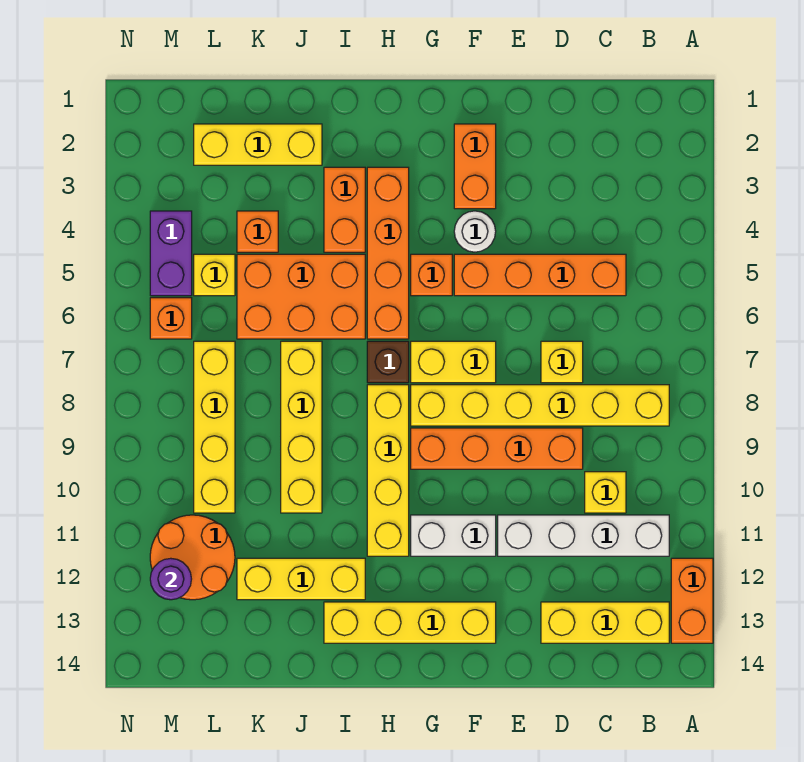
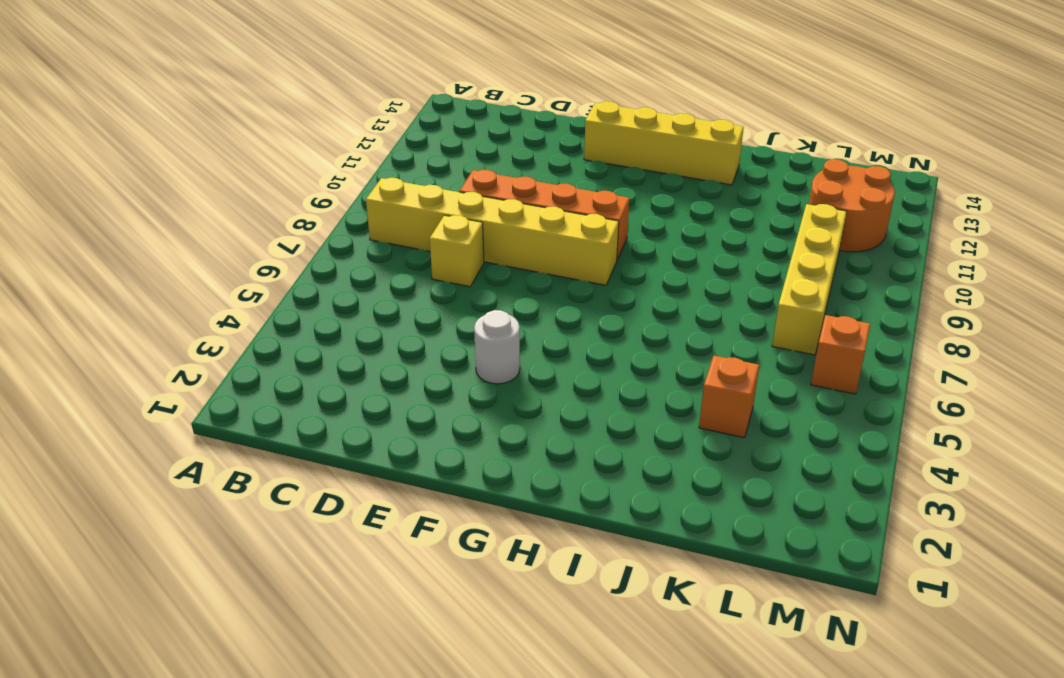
none -> orange 1x2 brick [671,558,713,643]
none -> white 1x4 brick [498,515,669,556]
none -> yellow 1x3 brick [541,602,669,643]

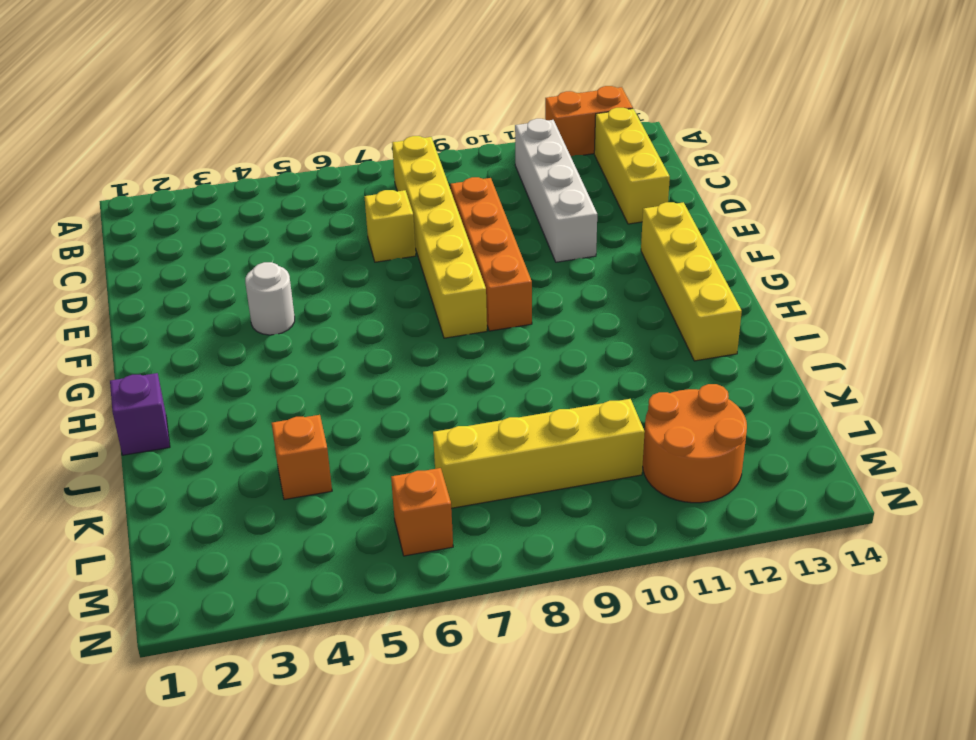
purple 1x1 brick [110,373,170,455] -> none
none -> orange 1x4 brick [454,254,626,296]
none -> yellow 1x1 brick [585,472,626,513]
none -> orange 1x2 brick [454,124,496,209]

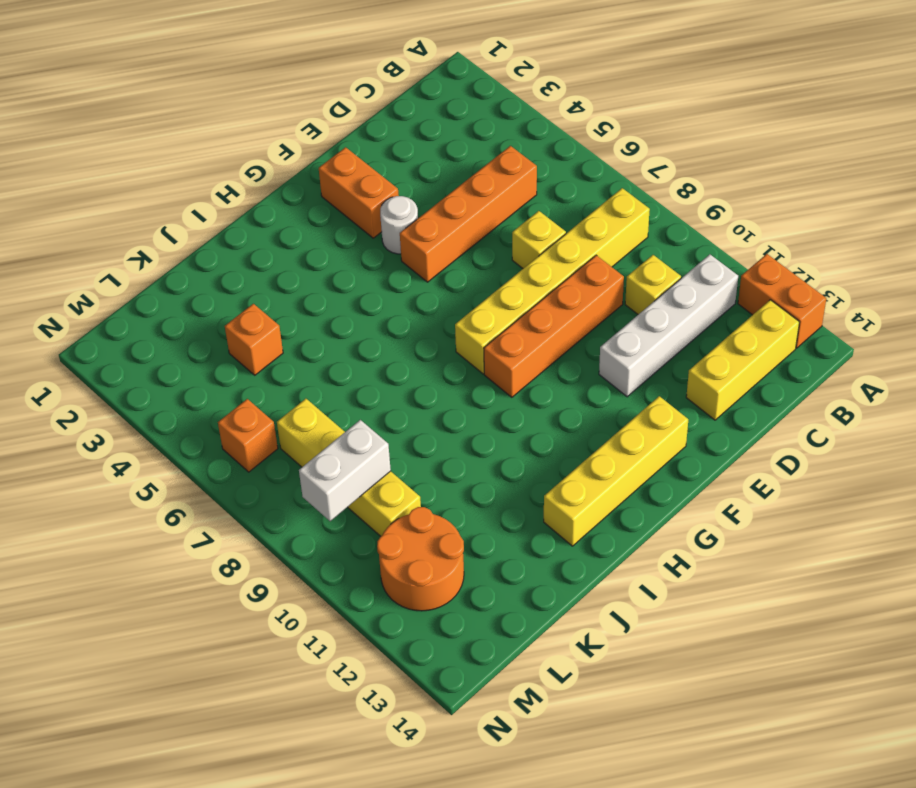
white 1x2 brick [299,420,391,521] -> white 1x2 brick moved to [411,515,496,556]
none -> yellow 1x2 brick [411,341,496,383]
none -> orange 1x1 brick [411,254,452,296]
none -> orange 1x4 brick [367,167,409,339]

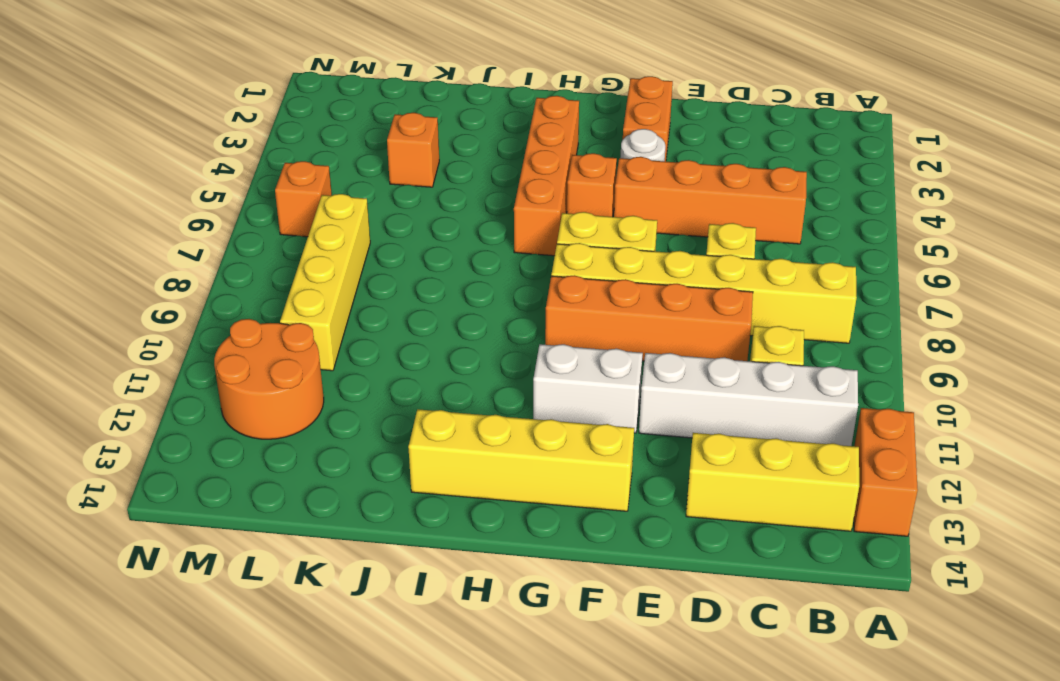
none -> brown 1x1 brick [367,341,409,383]
none -> yellow 1x4 brick [367,385,409,556]
none -> orange 1x2 brick [324,167,365,252]

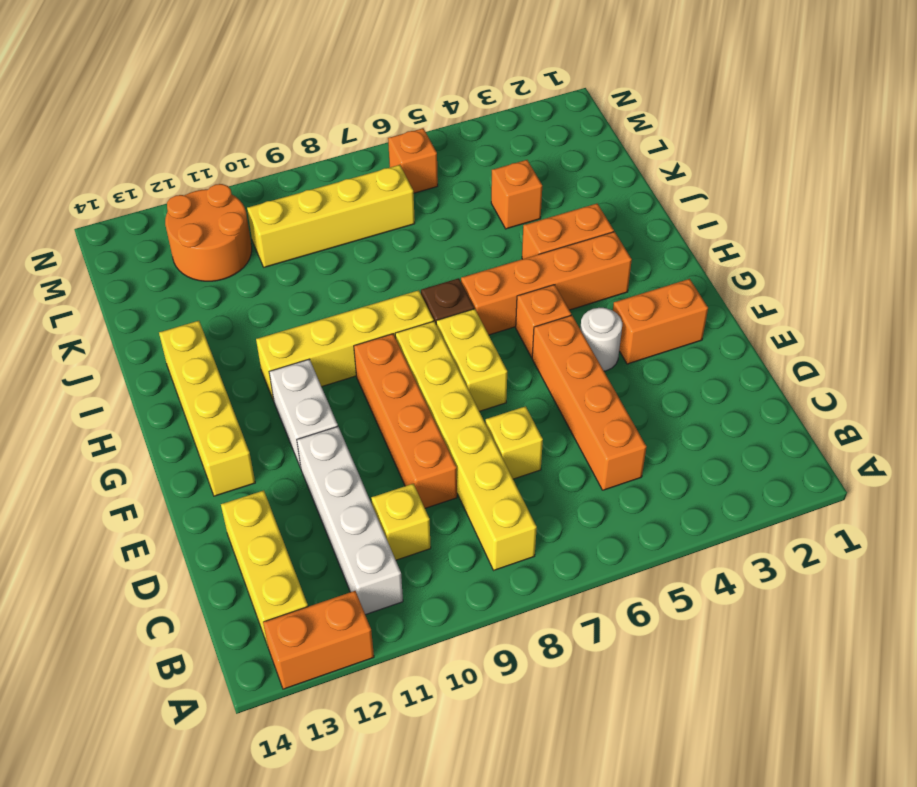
none -> orange 2x3 brick [237,254,365,339]
none -> yellow 1x3 brick [237,558,365,600]
none -> yellow 1x3 brick [194,124,322,165]

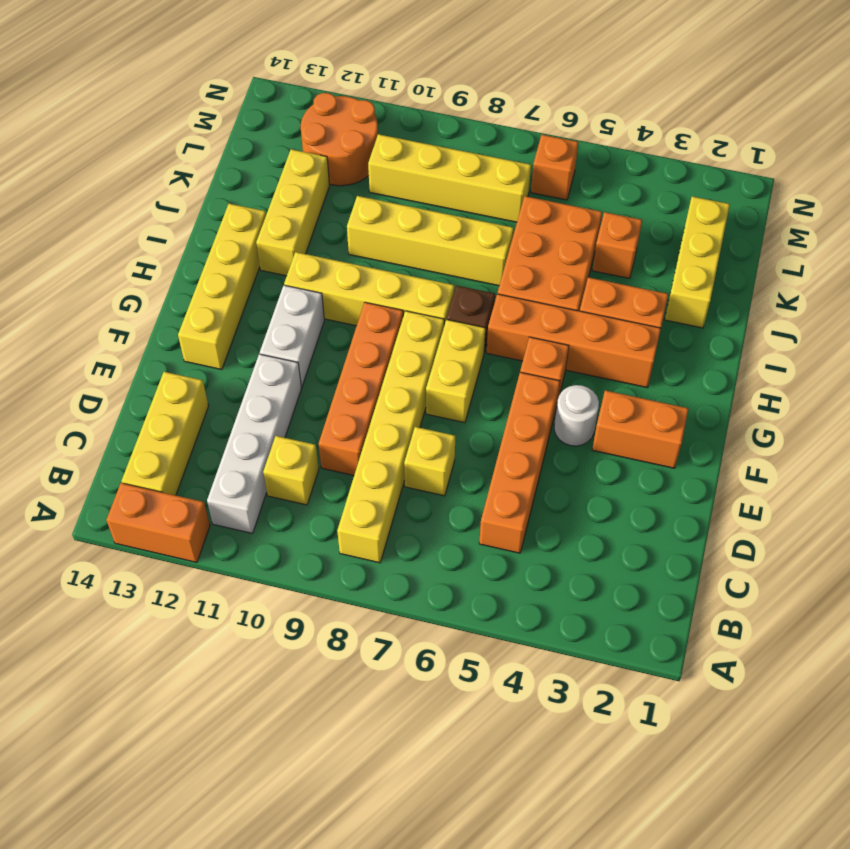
none -> yellow 1x1 brick [194,254,235,296]
none -> purple 1x2 brick [150,211,192,296]
none -> purple 1x1 round brick [150,558,191,600]

